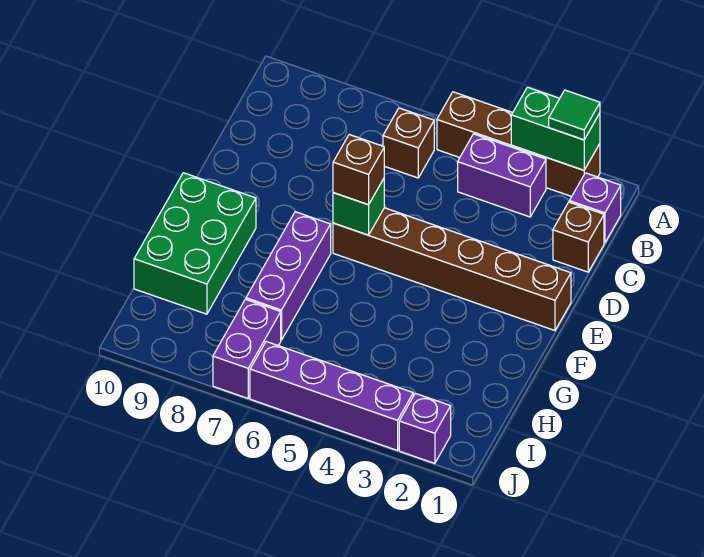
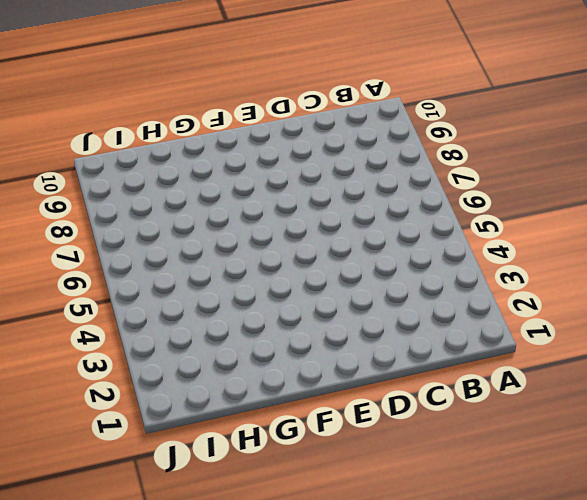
none -> brown 1x4 brick [437,92,600,197]
none -> purple 1x1 brick [569,173,621,243]
none -> purple 1x2 brick [458,134,546,217]

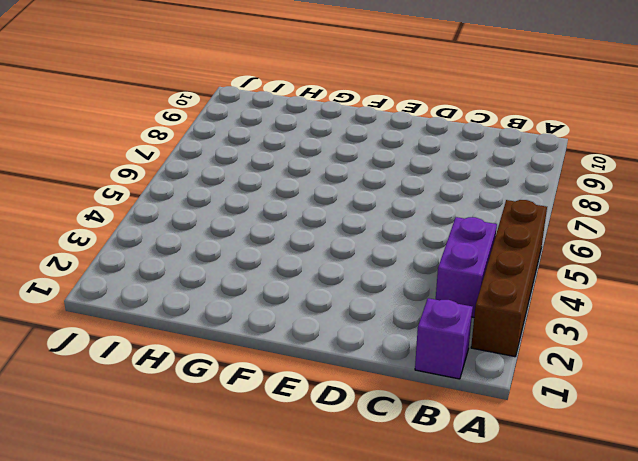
none -> brown 1x1 brick [383,108,434,178]
none -> brown 1x1 brick [553,202,604,272]
none -> brown 1x6 brick [333,208,571,330]

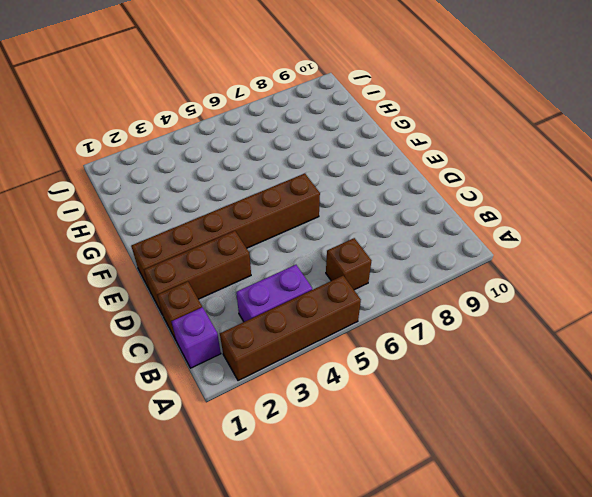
brown 1x3 brick [144,231,251,313] -> none
none -> purple 1x3 brick [246,212,331,340]
none -> green 2x3 brick [134,173,256,314]
none -> purple 1x2 brick [213,299,281,398]

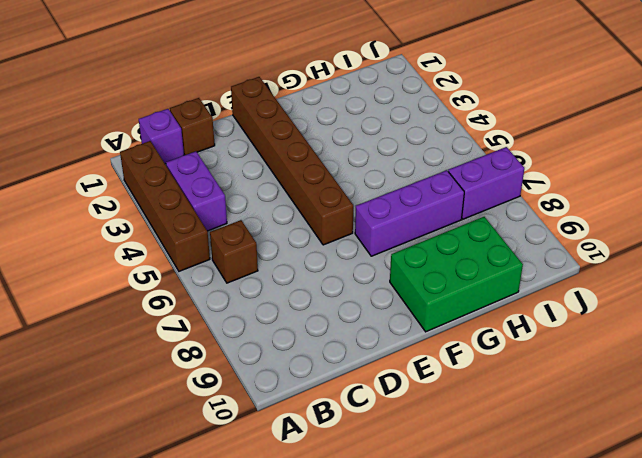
none -> purple 1x1 brick [399,393,451,464]
none -> purple 1x4 brick [250,342,413,450]
none -> green 1x2 brick [511,87,600,170]

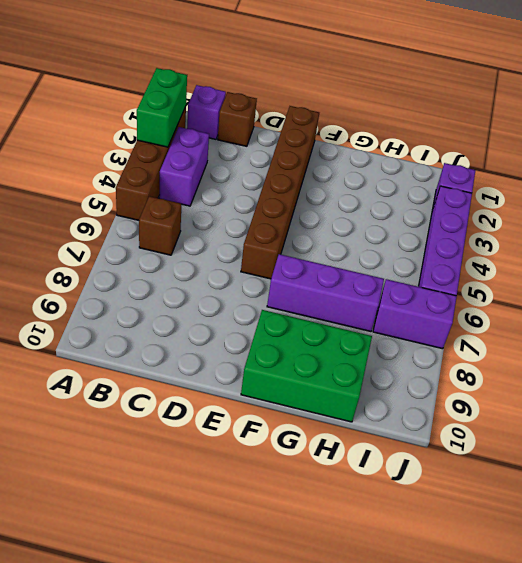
none -> green 1x1 brick [333,179,384,235]
none -> green 1x1 tile [549,90,600,140]
none -> brown 1x1 brick [333,135,384,205]

